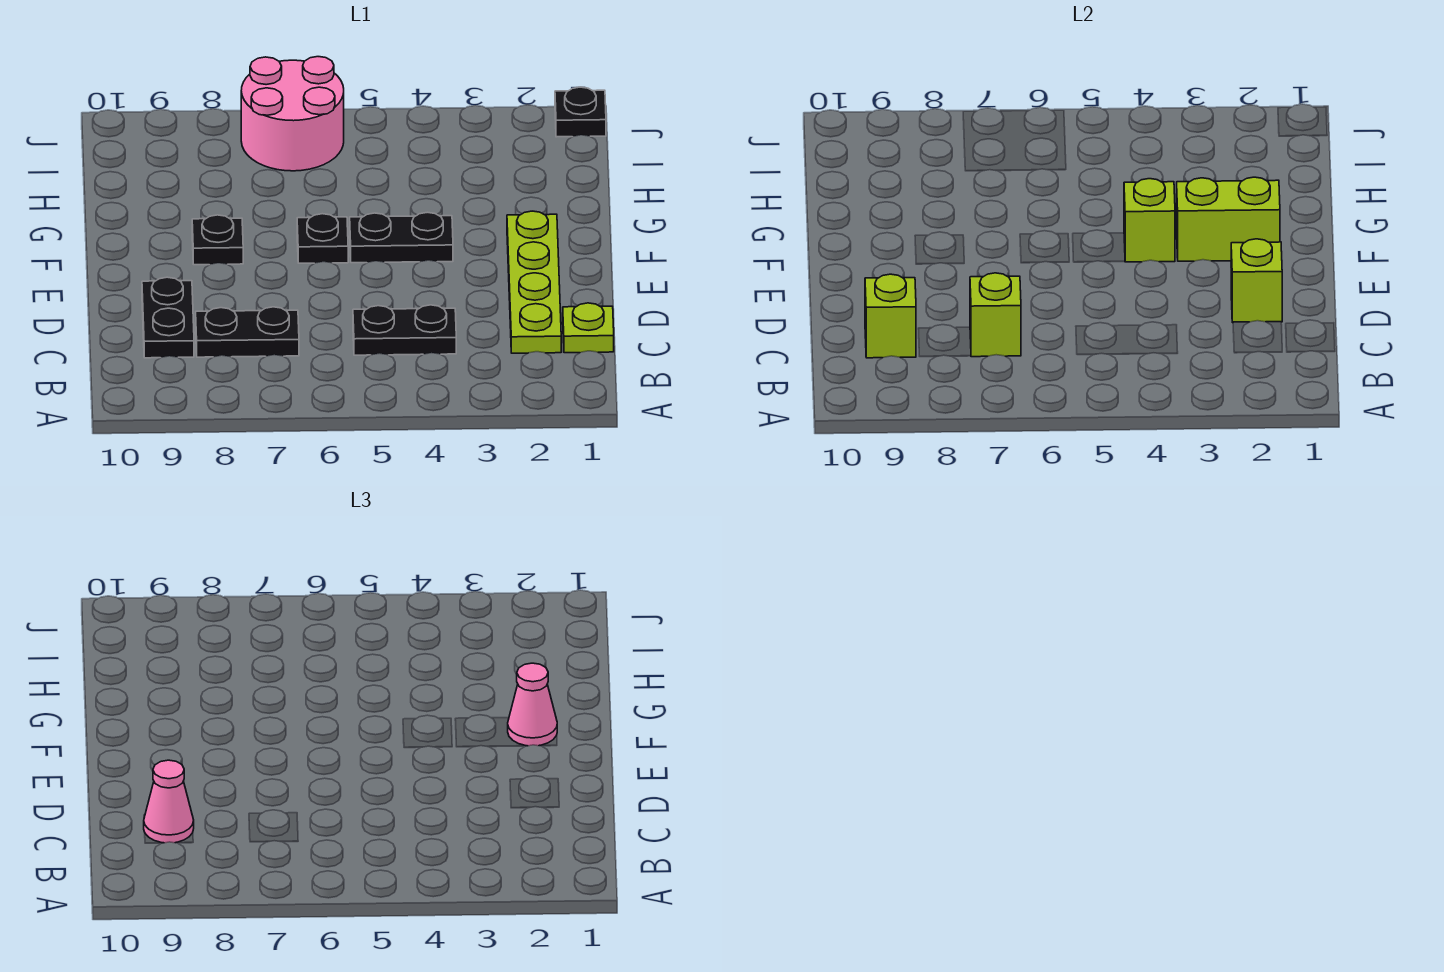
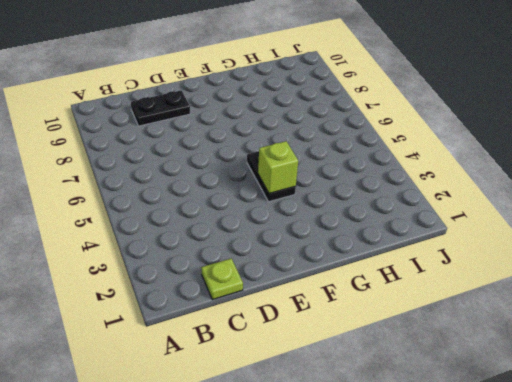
none -> lime 1x4 plate [507,211,561,353]
none -> black 1x2 plate [353,305,456,355]
none -> black 1x2 plate [196,307,299,357]

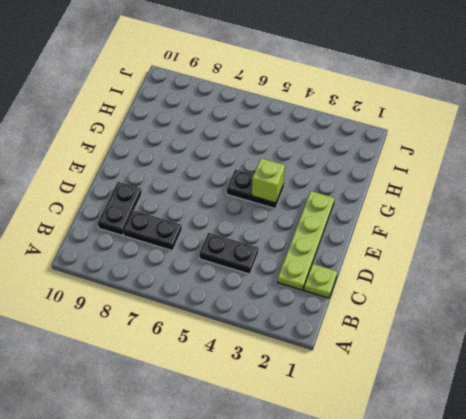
none -> black 1x1 plate [297,214,348,263]
none -> black 1x1 plate [192,215,243,265]
none -> pink 2x2 round brick [241,57,344,171]

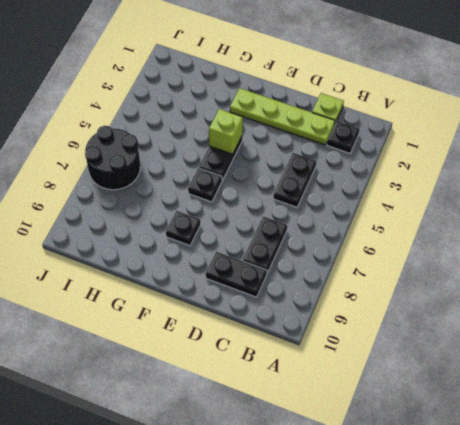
black 1x1 plate [327,121,360,153] -> black 1x1 plate moved to [555,87,606,137]
black 2x2 round brick [85,126,140,190] -> pink 2x2 round brick [241,57,344,171]
none -> lime 1x1 brick [970,273,1021,357]
none -> lime 1x1 brick [865,274,916,358]
none -> lime 1x1 brick [1231,239,1282,322]

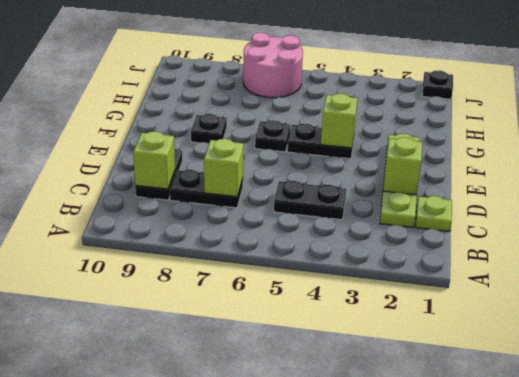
none -> lime 1x2 brick [1177,177,1280,261]
none -> pink 1x1 cone [144,760,194,843]
none -> pink 1x1 cone [508,663,557,746]

